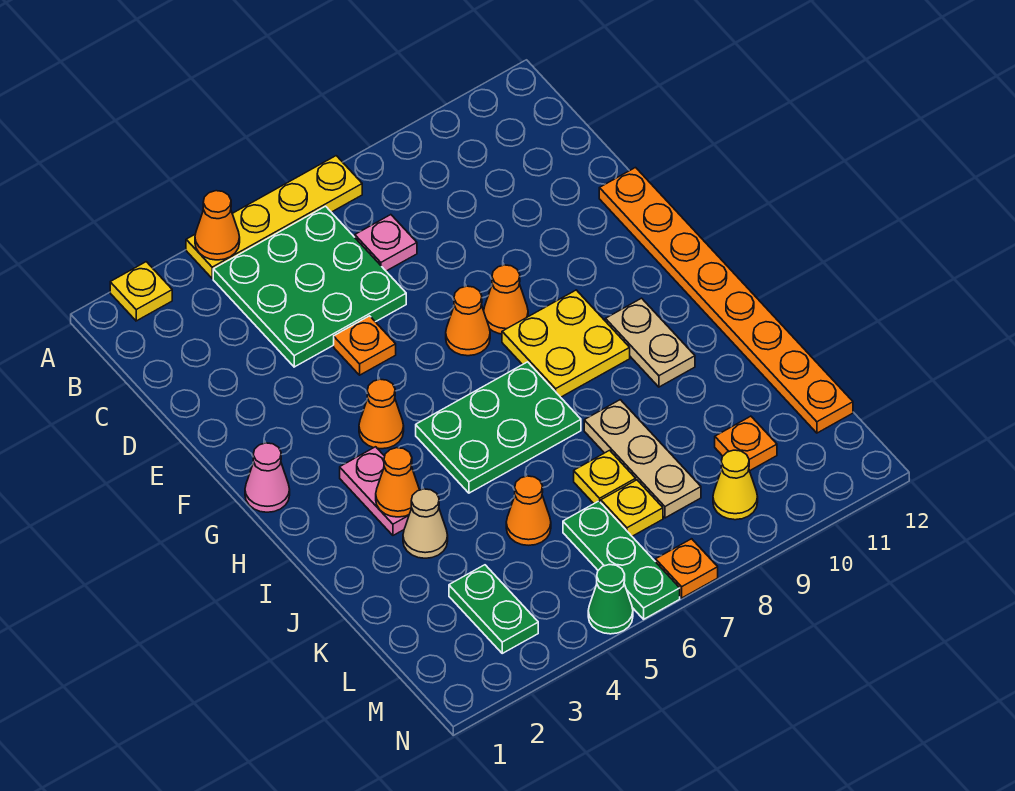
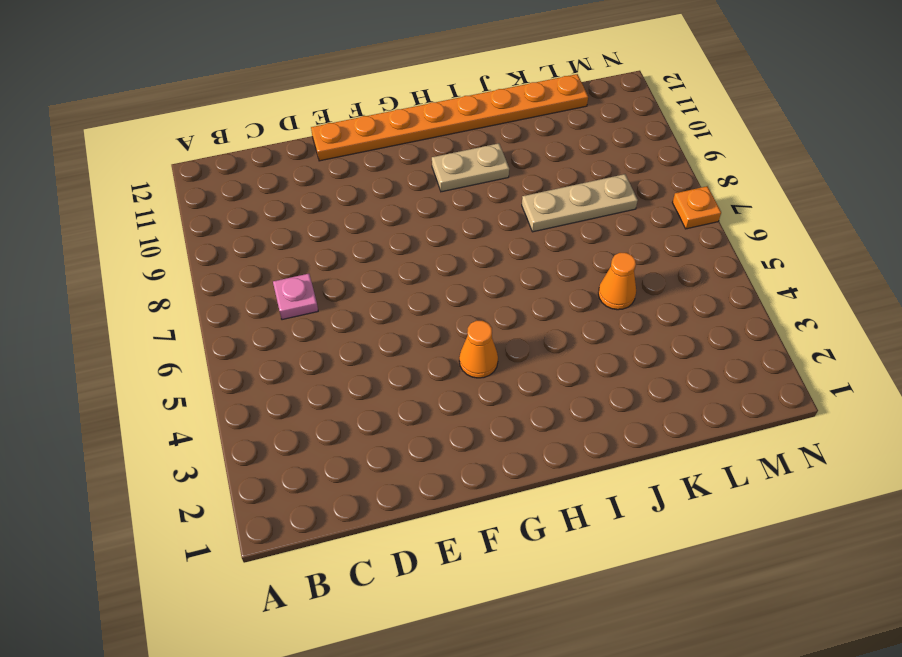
none -> yellow 1x1 plate [110,262,172,321]
none -> yellow 1x4 plate [186,156,362,278]
none -> green 3x3 plate [213,206,406,367]

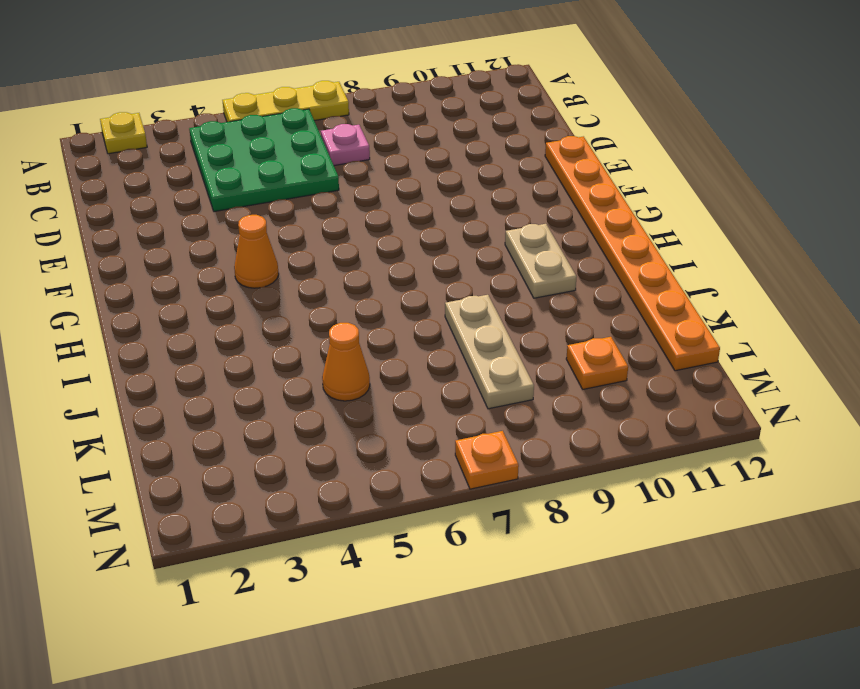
yellow 1x3 plate [223,81,349,122] -> yellow 1x4 plate [186,156,362,278]
none -> orange 1x1 plate [334,316,396,375]
none -> orange 1x1 cone [446,286,490,356]
none -> orange 1x1 cone [484,265,528,334]

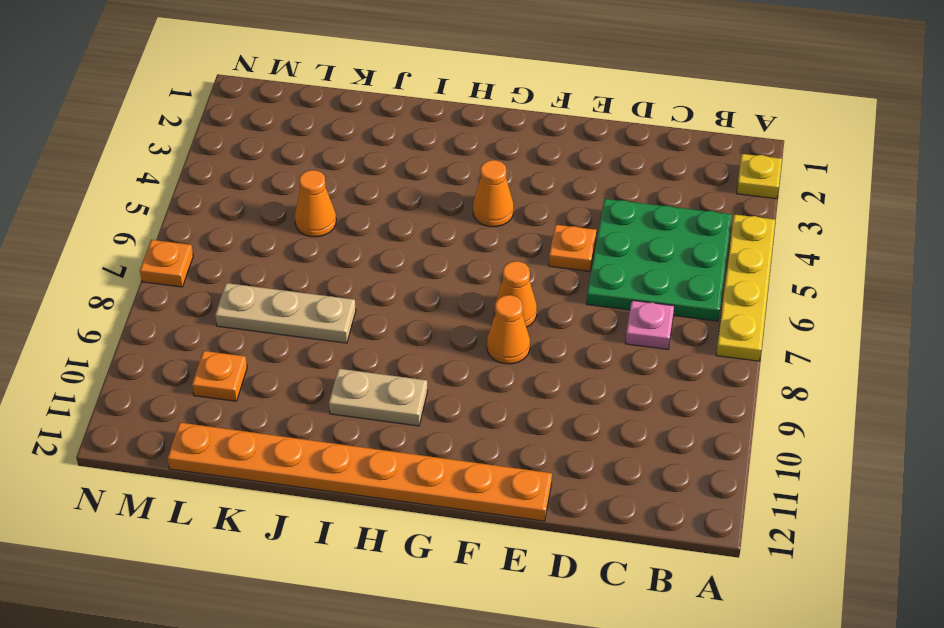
none -> pink 1x1 cone [245,443,290,512]
none -> yellow 2x2 plate [502,290,630,397]
none -> pink 1x2 plate [340,447,409,535]

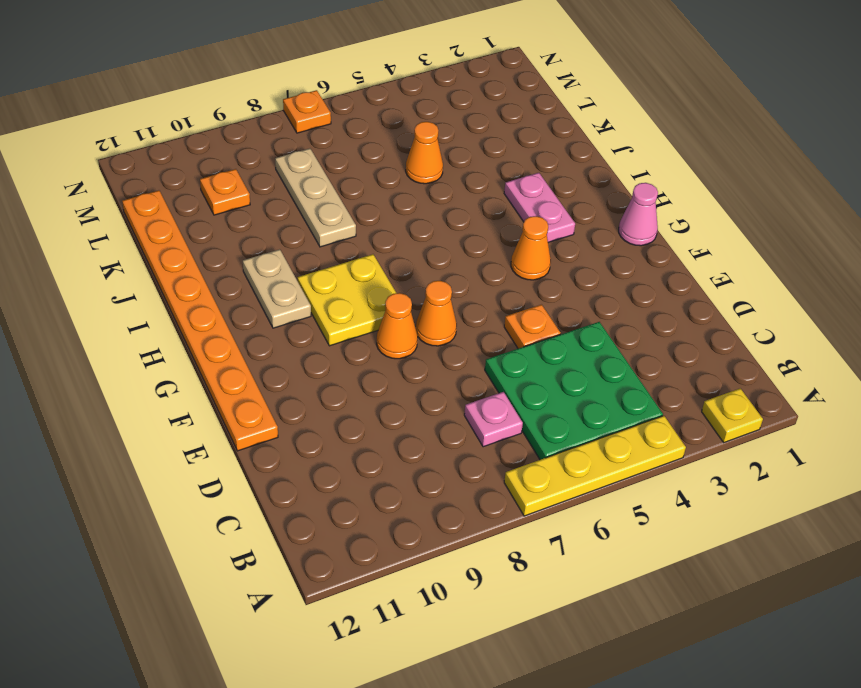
none -> green 2x3 plate [416,362,581,493]
none -> tan 1x1 cone [403,489,448,558]
none -> yellow 1x1 plate [574,450,636,503]

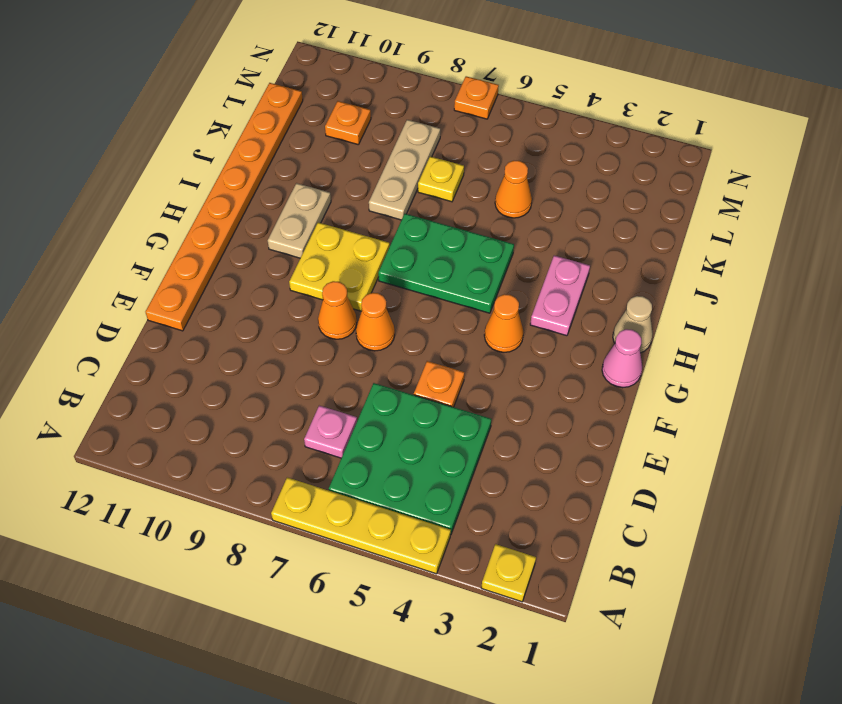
tan 1x1 cone [613,296,653,353] -> tan 1x1 cone moved to [403,489,448,558]
none -> green 1x2 plate [449,565,538,653]
none -> green 1x3 plate [563,501,680,619]
none -> yellow 1x1 plate [601,480,663,536]

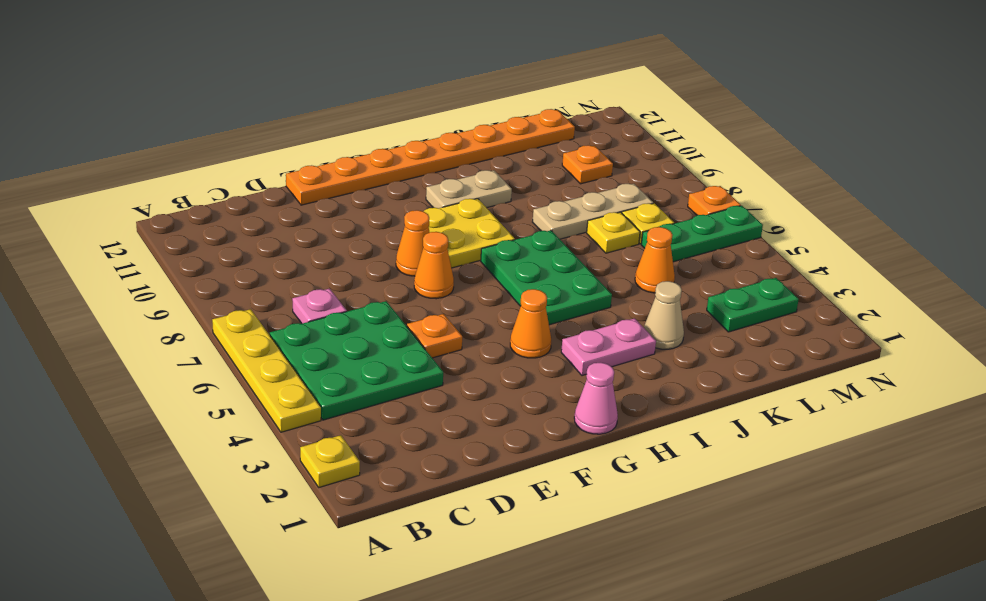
none -> yellow 1x1 cone [713,450,758,520]
none -> green 1x1 cone [588,565,633,634]
none -> orange 1x1 cone [195,191,240,260]

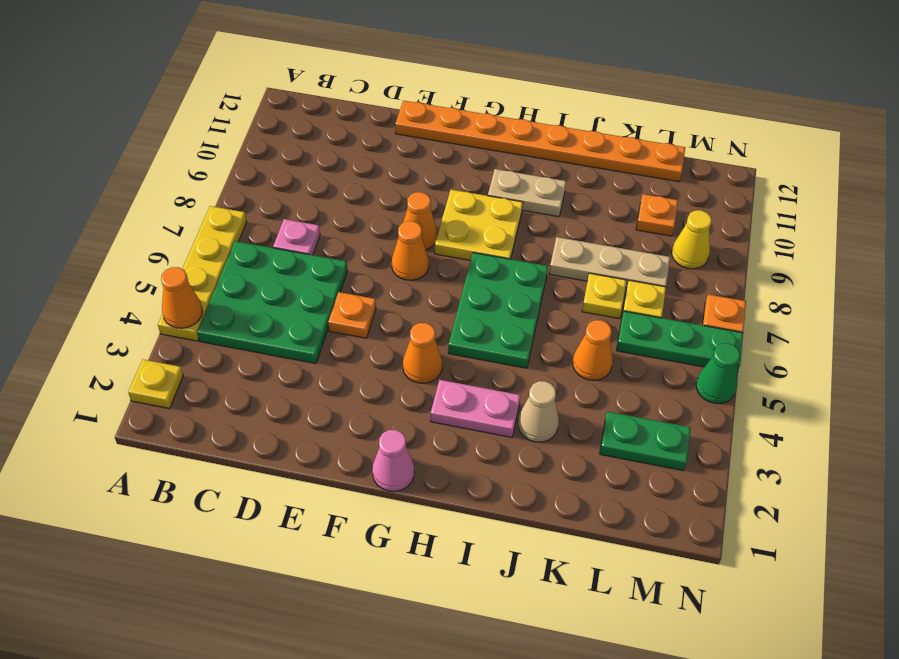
none -> orange 1x1 cone [376,448,419,517]

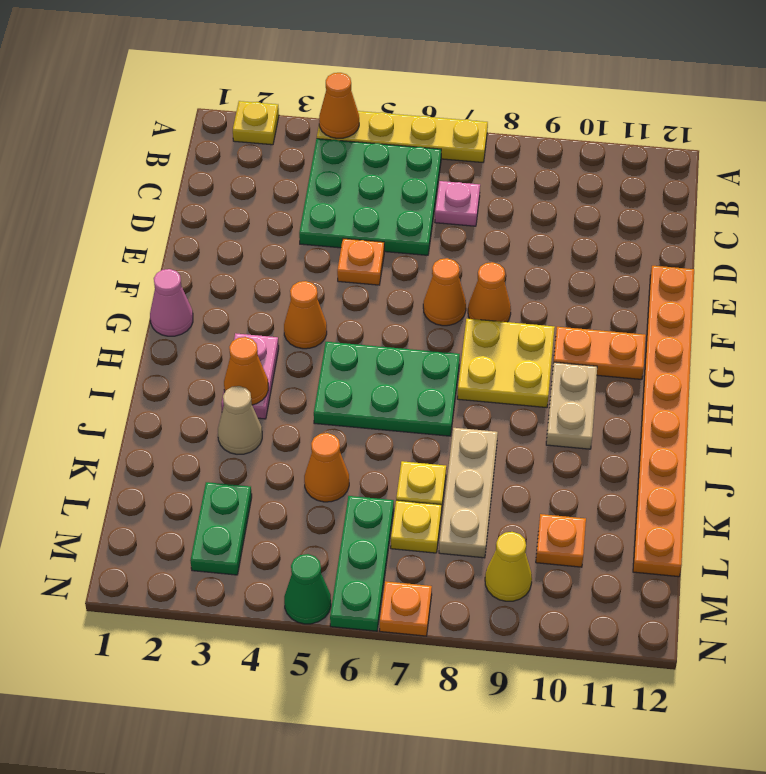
orange 1x2 plate [554,327,646,379] -> none

